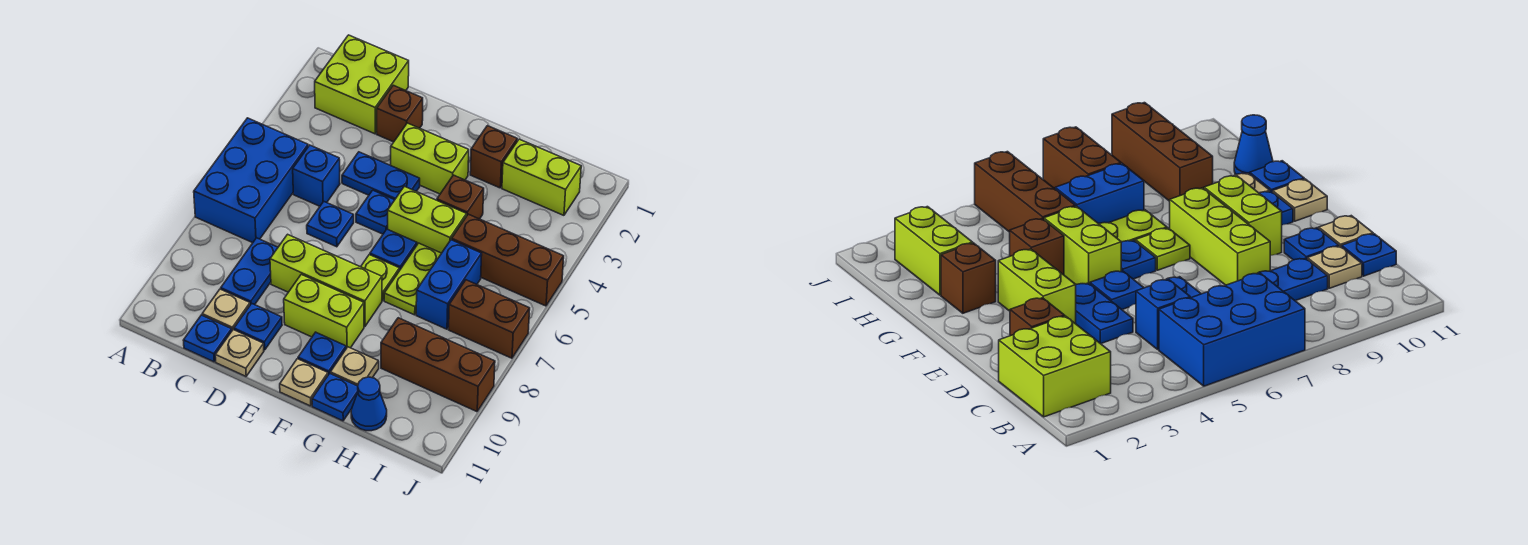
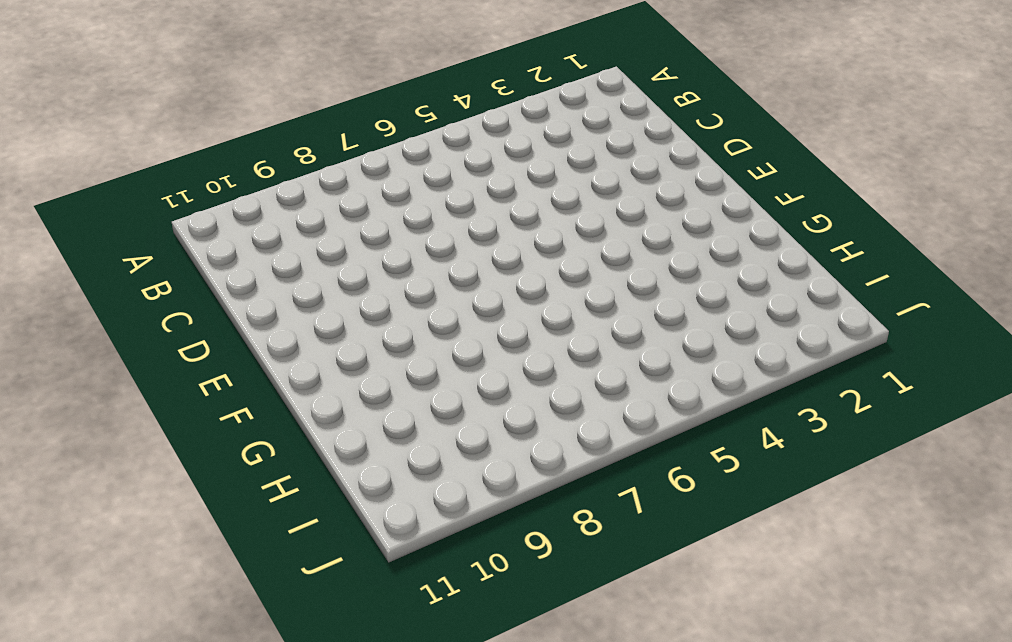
none -> blue 2x3 brick [194,118,308,243]
none -> lime 2x2 brick [315,35,409,134]
none -> blue 1x1 brick [293,145,340,206]
none -> blue 1x2 plate [221,238,278,305]

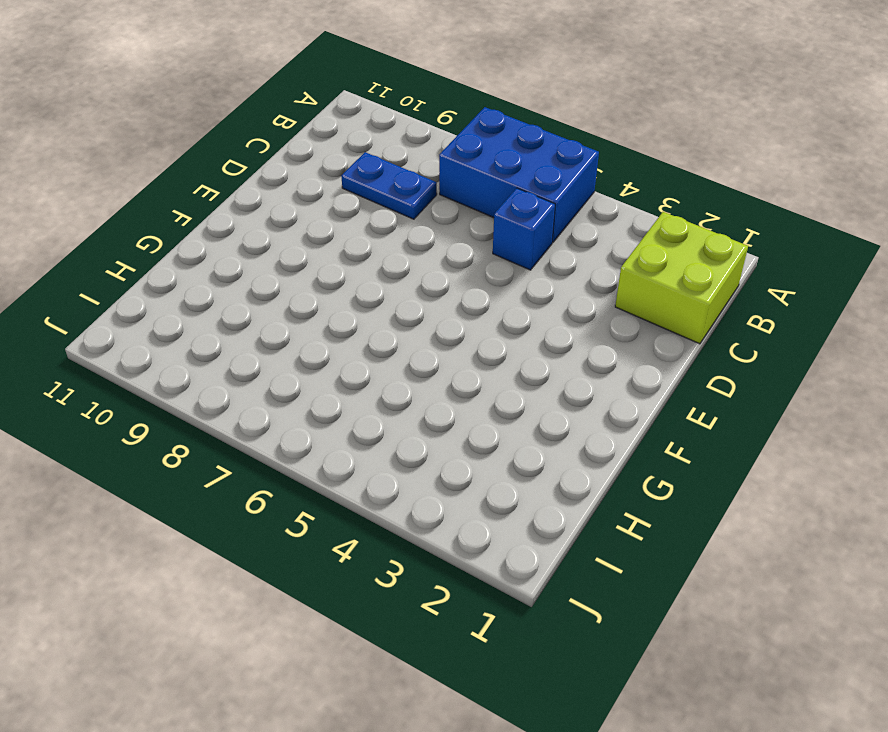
none -> tan 1x1 plate [202,289,250,330]
none -> blue 1x1 plate [183,315,232,362]
none -> brown 1x1 brick [377,85,423,142]
none -> blue 1x2 plate [342,152,420,200]

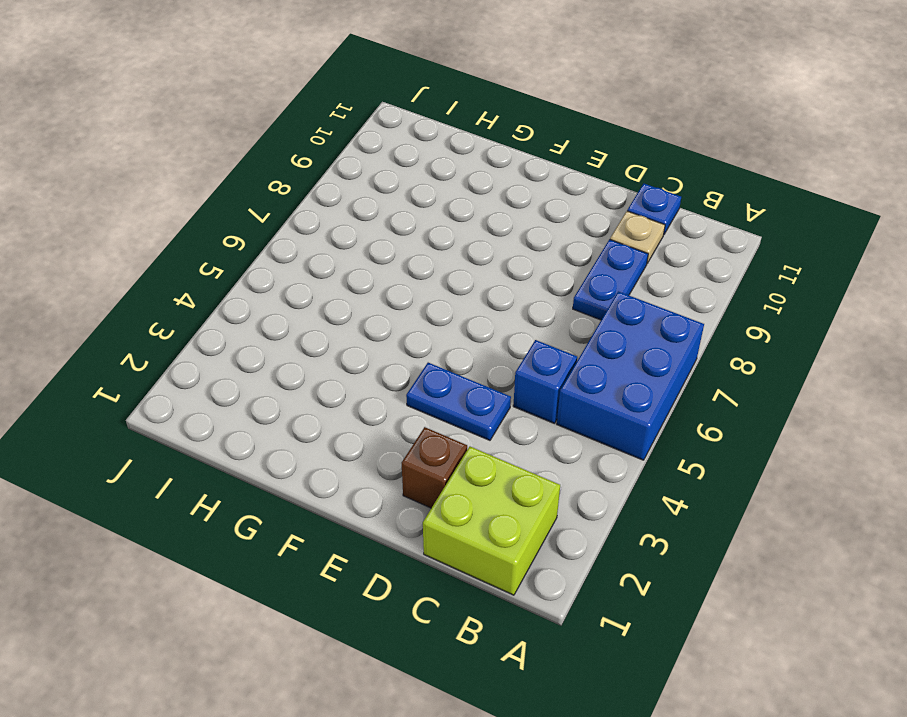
none -> blue 1x1 plate [307,202,354,247]
none -> lime 1x3 brick [270,234,382,327]
none -> blue 1x1 plate [234,303,282,350]
none -> tan 1x1 plate [215,330,264,376]

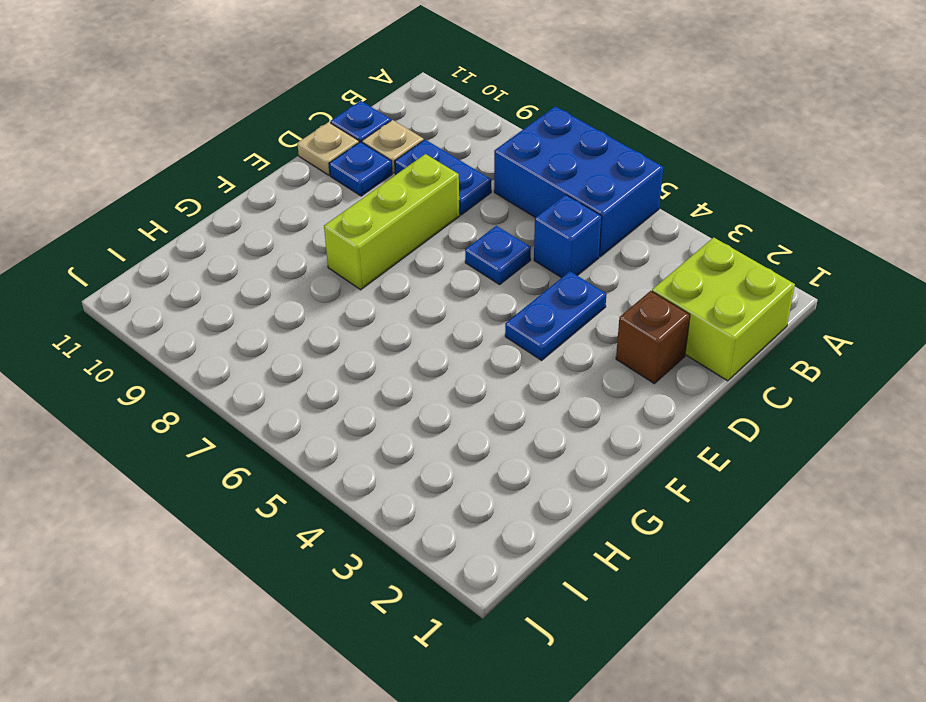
none -> lime 1x2 brick [391,123,469,194]
none -> blue 1x1 plate [356,190,394,234]
none -> lime 1x2 brick [284,274,364,348]
none -> lime 1x2 brick [388,186,467,253]

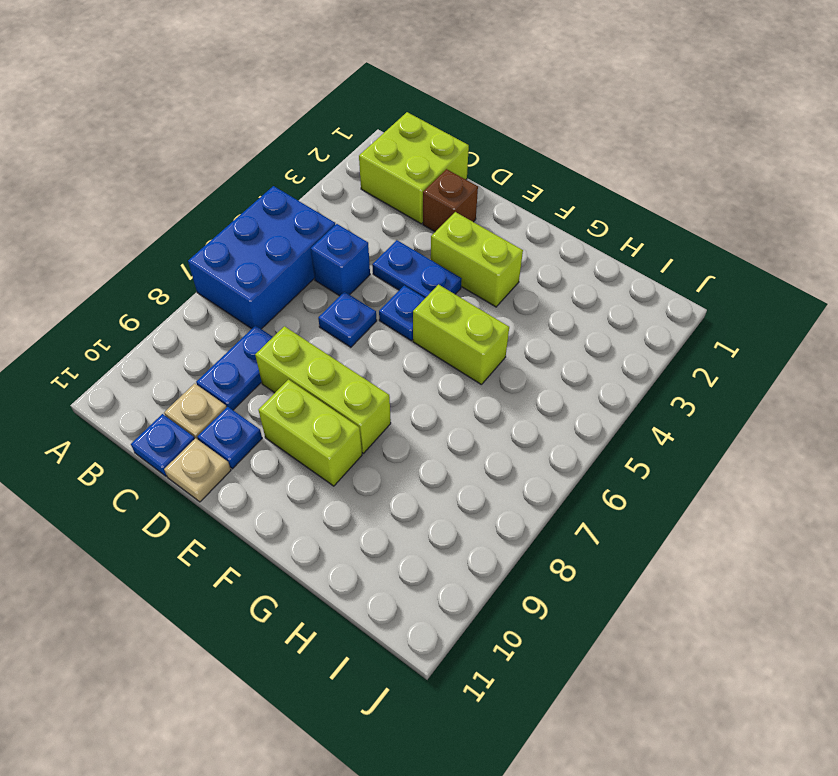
none -> blue 1x1 plate [370,229,417,271]
none -> lime 1x1 plate [361,255,399,301]
none -> blue 1x1 plate [298,332,346,375]
none -> tan 1x1 plate [280,359,328,406]

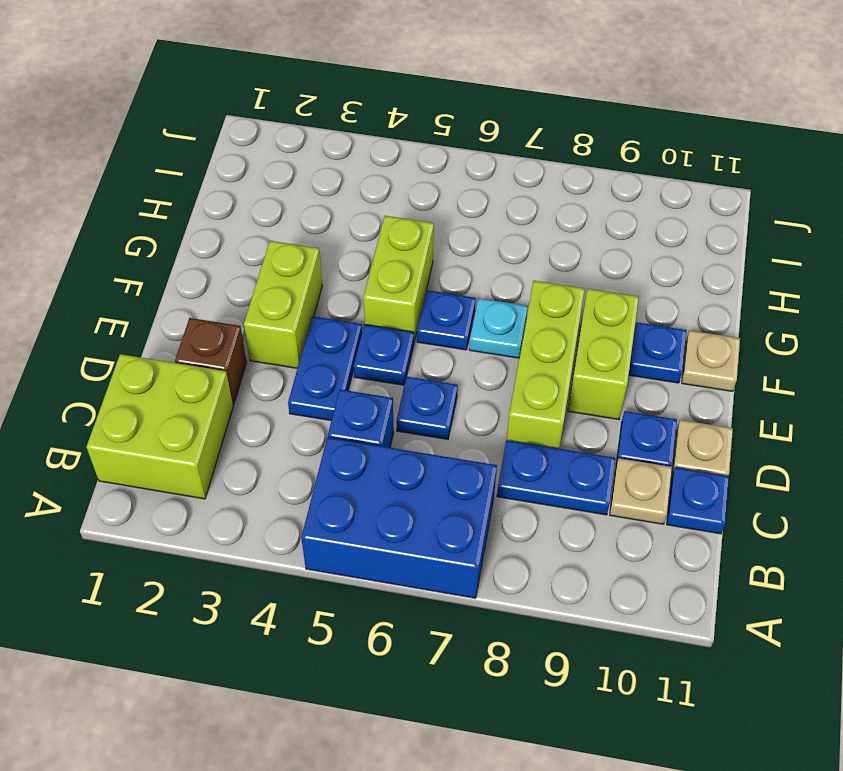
cyan 1x1 plate [469,298,528,358] -> lime 1x1 plate [361,255,399,301]
none -> brown 1x1 brick [470,126,517,188]
none -> brown 1x1 brick [437,175,484,219]
none -> lime 1x2 plate [384,243,441,315]
none -> tan 1x1 plate [330,347,379,386]

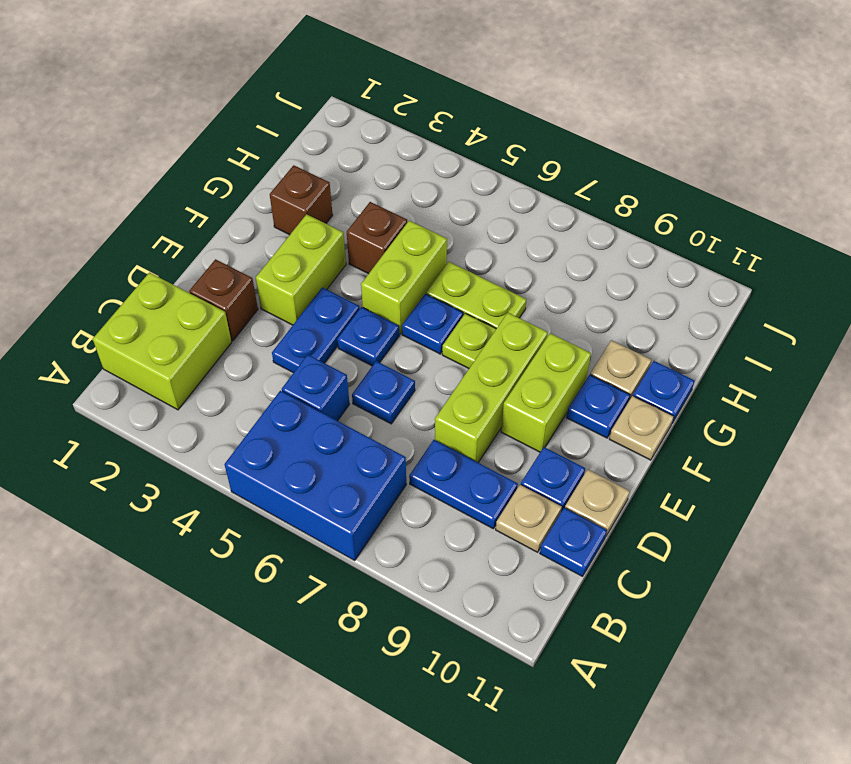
none -> lime 1x2 brick [502,139,581,215]
none -> brown 1x3 brick [452,214,564,306]
none -> blue 1x2 brick [416,240,482,329]
none -> brown 1x3 brick [381,318,495,412]

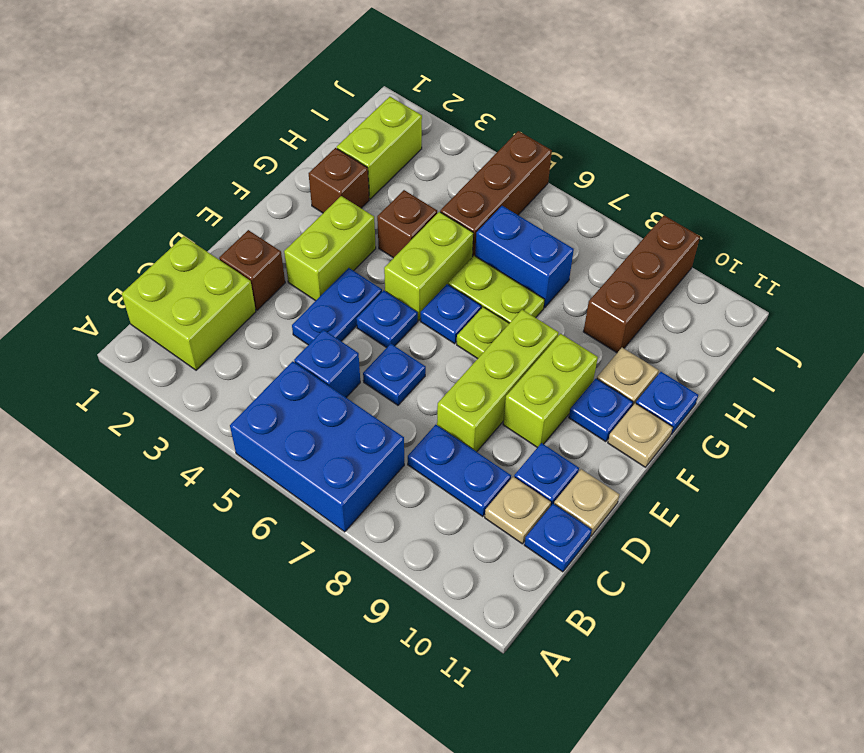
none -> blue 1x1 cone [351,377,387,431]
none -> brown 1x2 brick [449,280,530,358]

